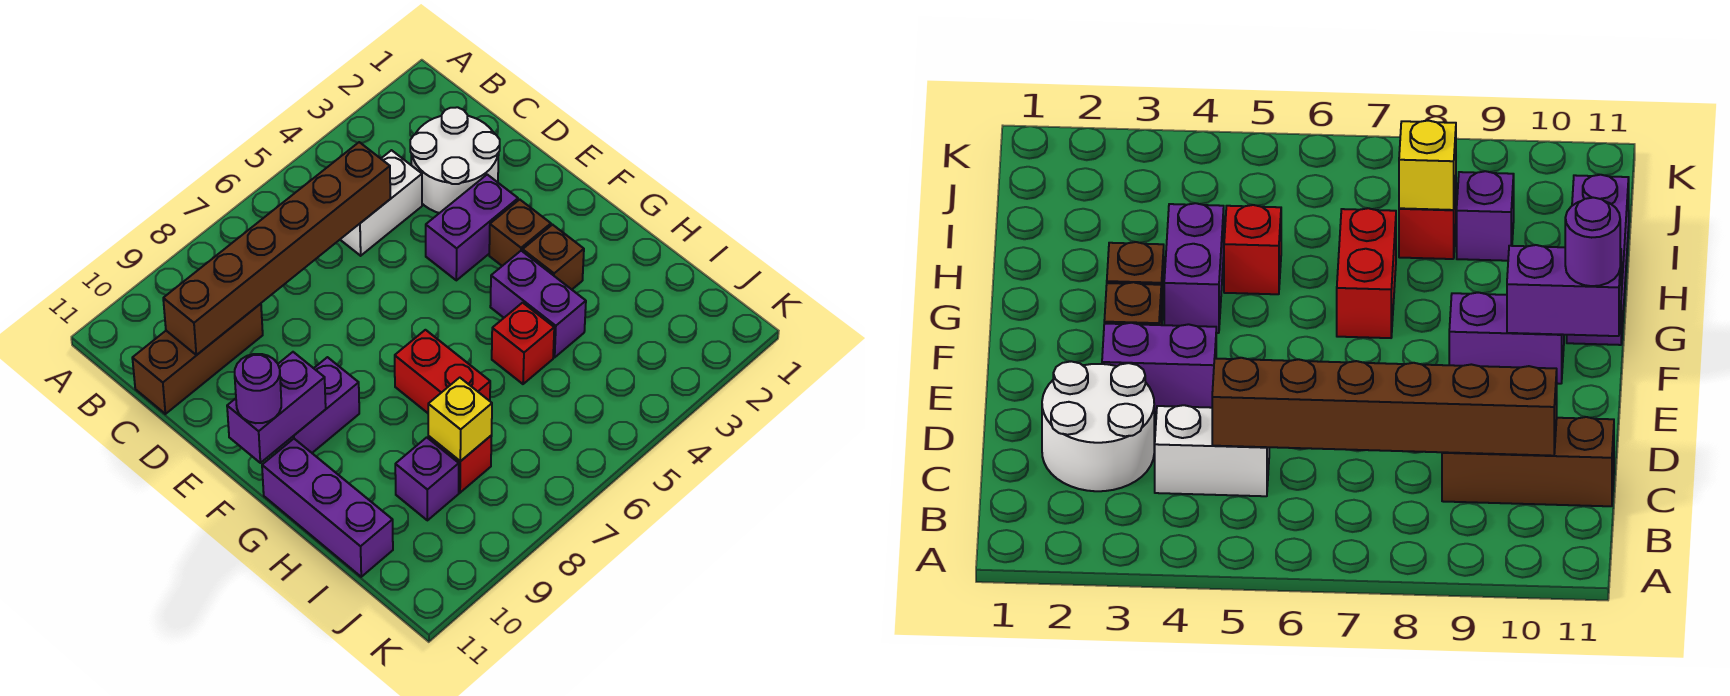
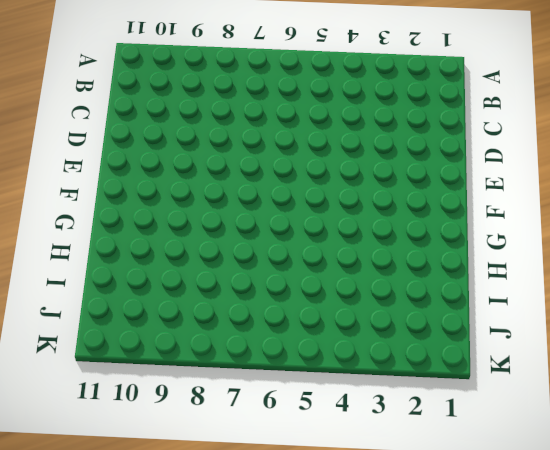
none -> white 2x2 round brick [410,107,500,213]
none -> white 1x2 brick [340,150,422,256]
none -> brown 1x3 brick [132,304,263,414]

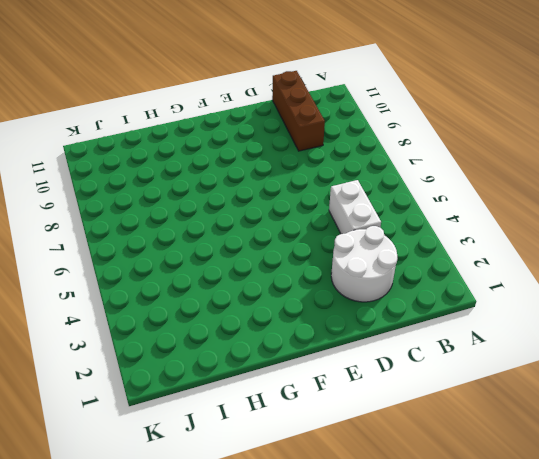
none -> purple 1x2 brick [426,175,518,280]
none -> brown 1x1 brick [489,199,551,266]
none -> purple 1x2 brick [276,357,359,453]

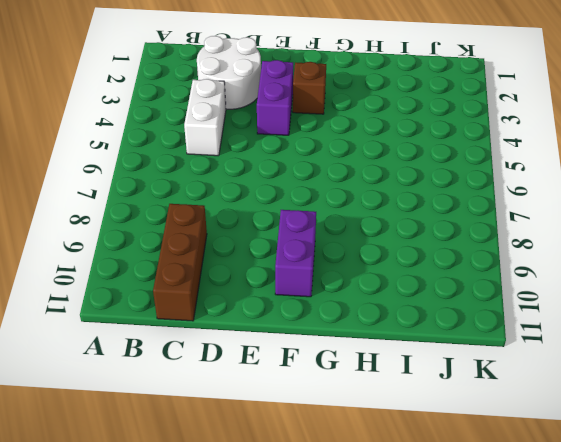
none -> brown 1x1 brick [523,225,584,289]
none -> purple 1x2 brick [490,251,586,357]
none -> red 1x2 brick [395,330,490,413]

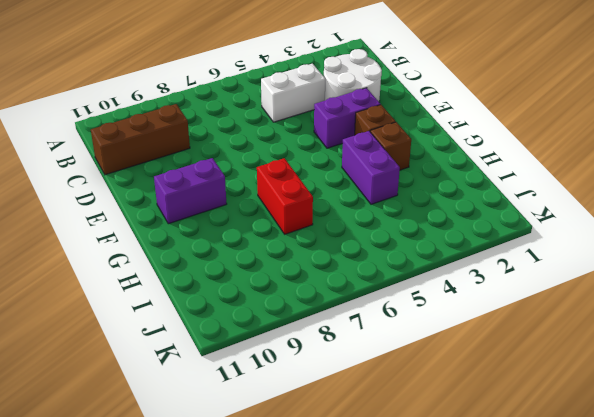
none -> purple 1x3 brick [262,439,393,577]
none -> red 1x1 brick [492,303,554,384]
none -> red 1x1 brick [428,436,492,493]

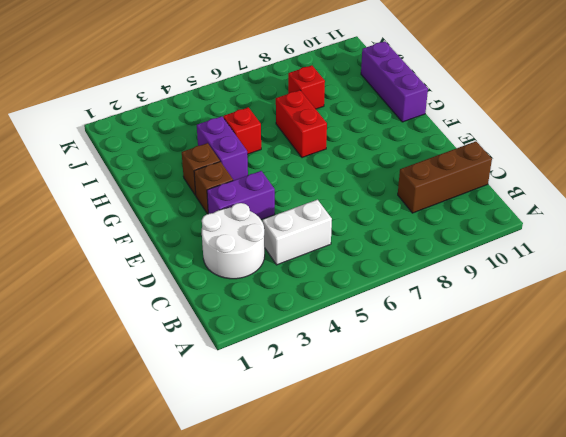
none -> purple 1x2 brick [276,357,359,453]
none -> purple 1x1 brick [395,437,459,520]
none -> brown 1x6 brick [163,142,390,355]

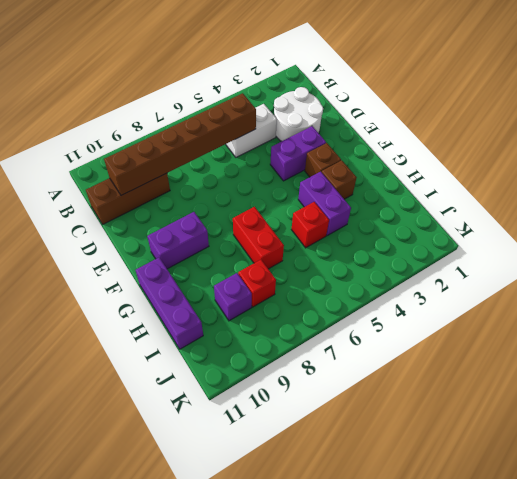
none -> purple 1x2 brick [227,352,326,463]
none -> yellow 1x1 brick [428,378,492,461]
none -> purple 1x1 round brick [235,354,281,423]

